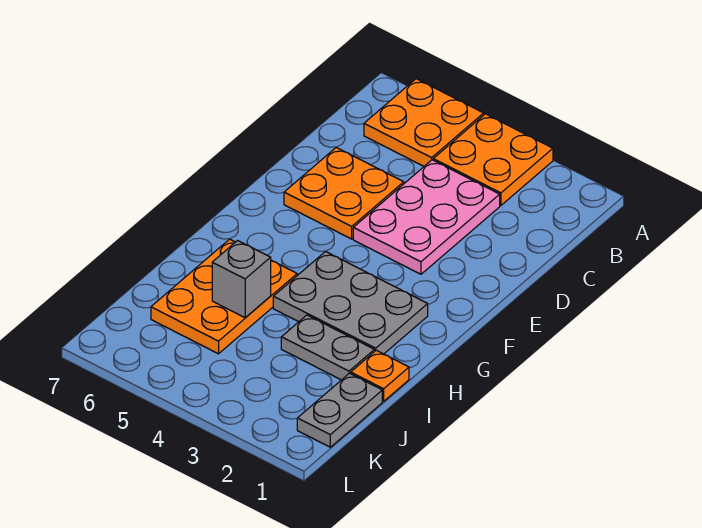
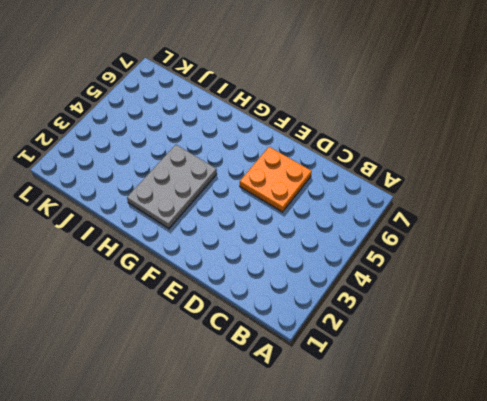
none -> orange 2x2 plate [433,114,553,206]
none -> orange 2x2 plate [364,79,484,166]

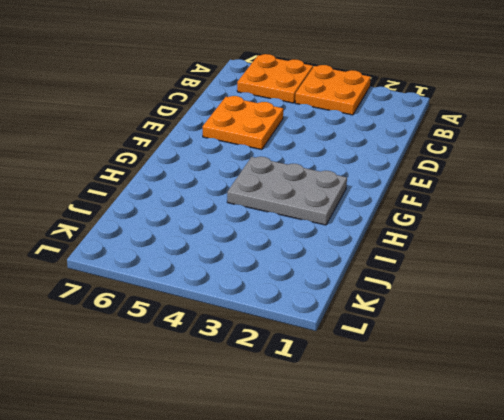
none -> pink 2x3 plate [353,160,500,274]
none -> orange 2x3 plate [151,239,297,354]

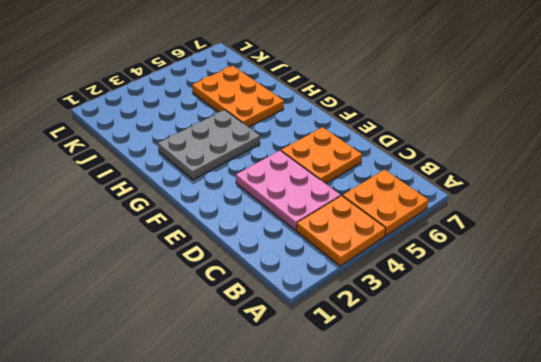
none -> orange 1x1 plate [351,350,409,401]
none -> grey 1x2 plate [281,315,374,380]

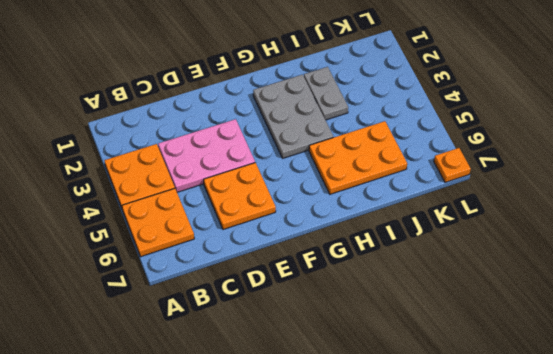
orange 1x1 plate [434,148,471,182] -> orange 1x1 plate moved to [351,350,409,401]
none -> grey 1x2 plate [297,373,382,447]
none -> grey 1x1 brick [212,241,271,318]

